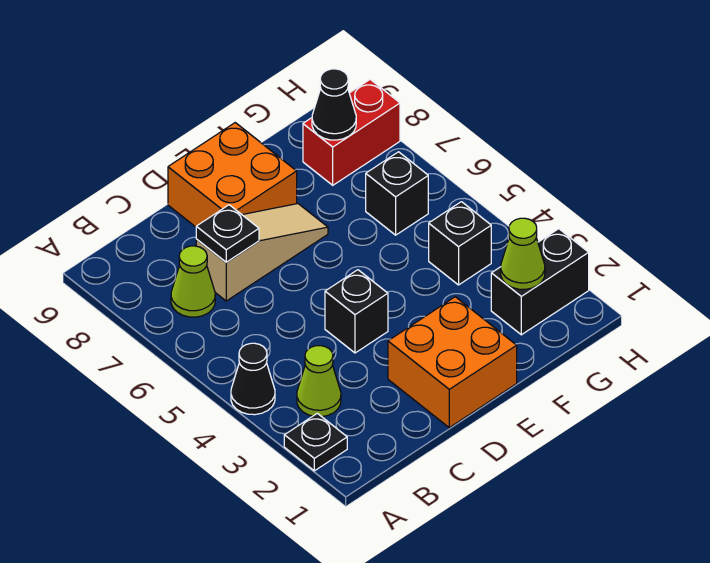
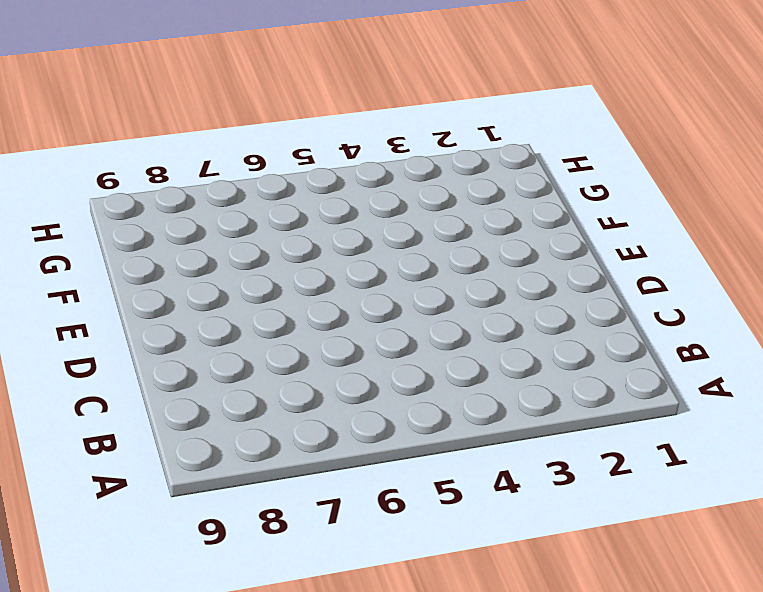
none -> black 1x1 plate [284,413,347,471]
none -> black 1x1 cone [231,343,275,415]
none -> lime 1x1 cone [297,346,341,417]

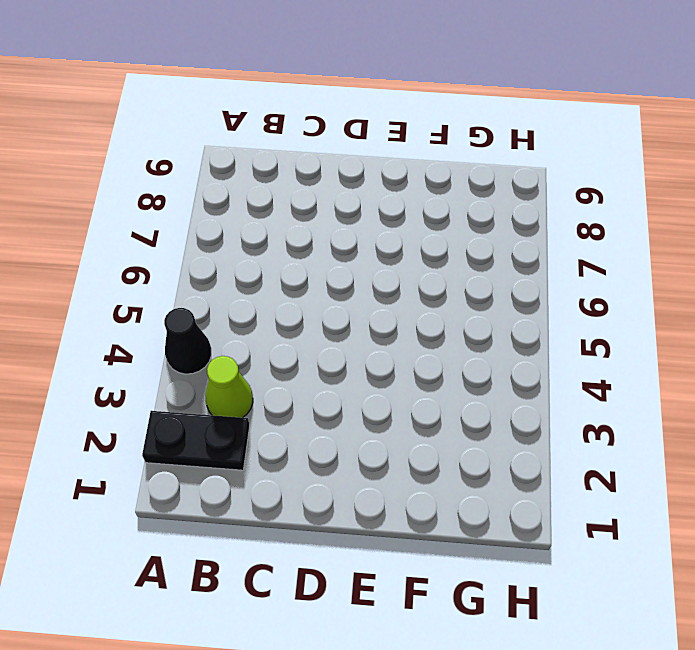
black 1x2 plate [142,411,250,470] -> black 1x1 plate [284,413,347,471]
none -> lime 1x1 cone [171,246,215,317]
none -> tan 1x3 slope [196,204,328,301]
none -> orange 2x2 brick [388,297,517,428]

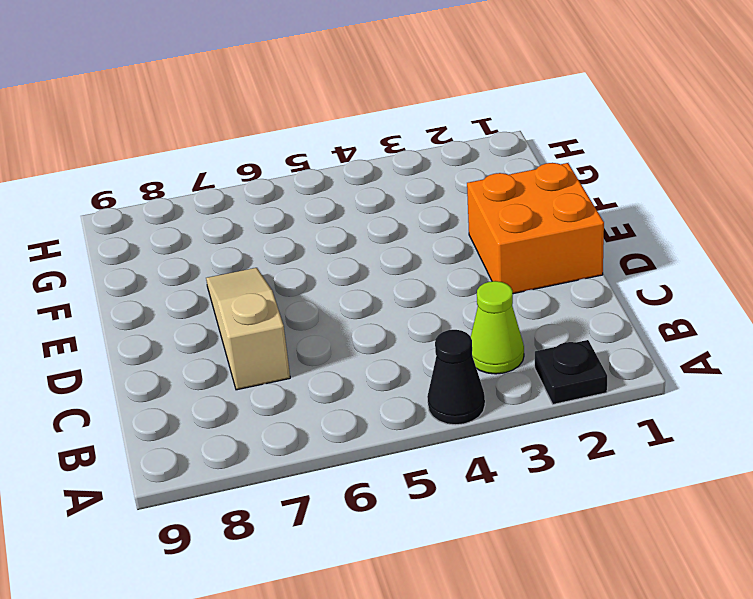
none -> lime 1x1 cone [171,246,215,317]
none -> black 1x1 brick [325,270,388,353]
none -> orange 2x2 brick [168,123,297,227]

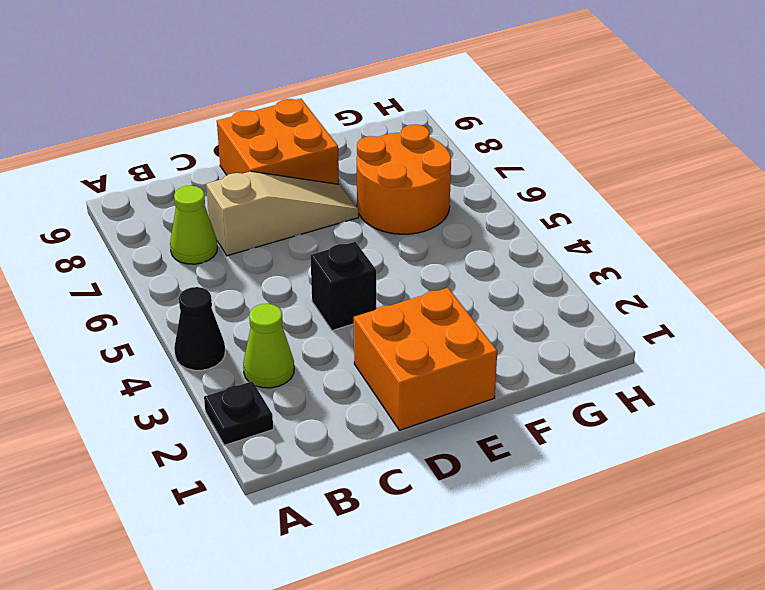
orange 2x2 round brick [357,124,451,234] -> black 1x1 brick [366,152,428,235]
none -> black 1x2 brick [491,229,589,335]
none -> black 1x1 brick [429,202,491,285]
none -> red 1x2 brick [303,79,400,185]

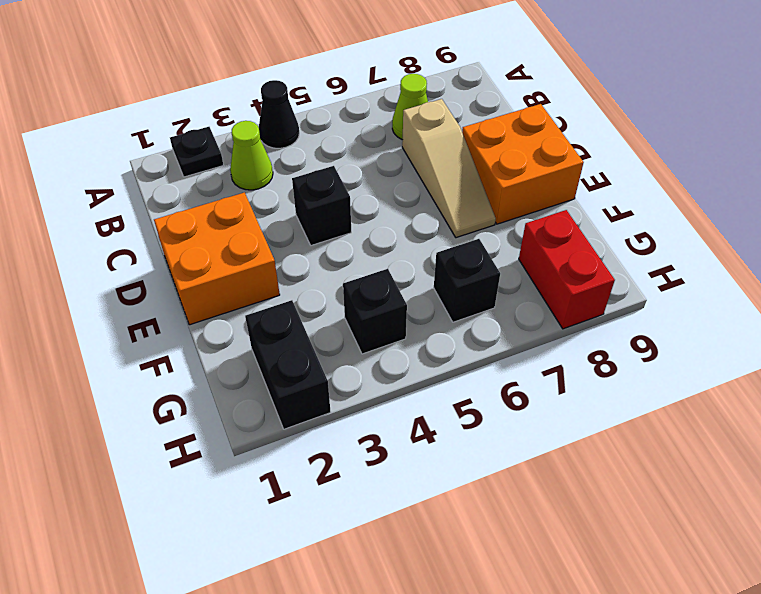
none -> black 1x1 plate [196,205,259,262]
none -> lime 1x1 cone [501,218,545,289]
none -> black 1x1 cone [312,69,356,140]

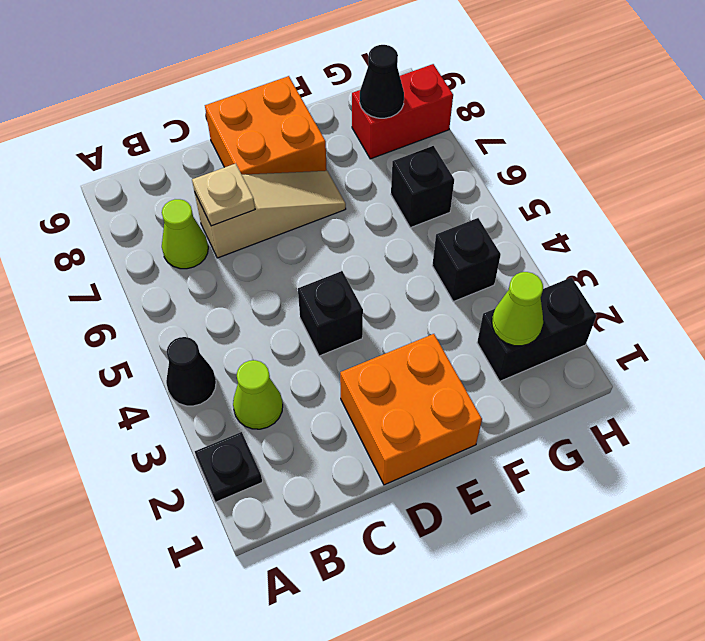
tan 1x1 plate [192,163,255,226] -> black 1x1 plate [196,205,259,262]

